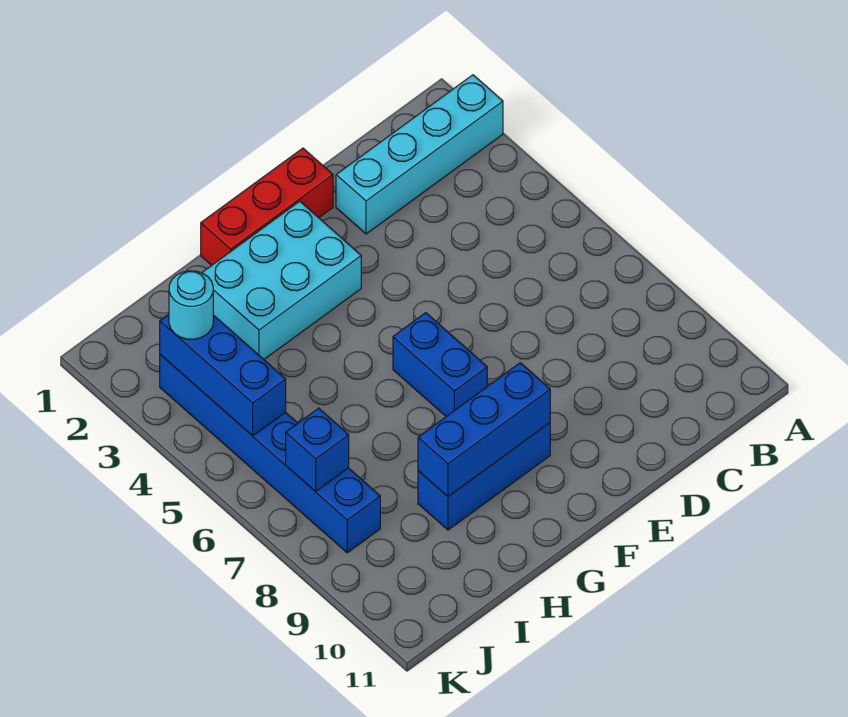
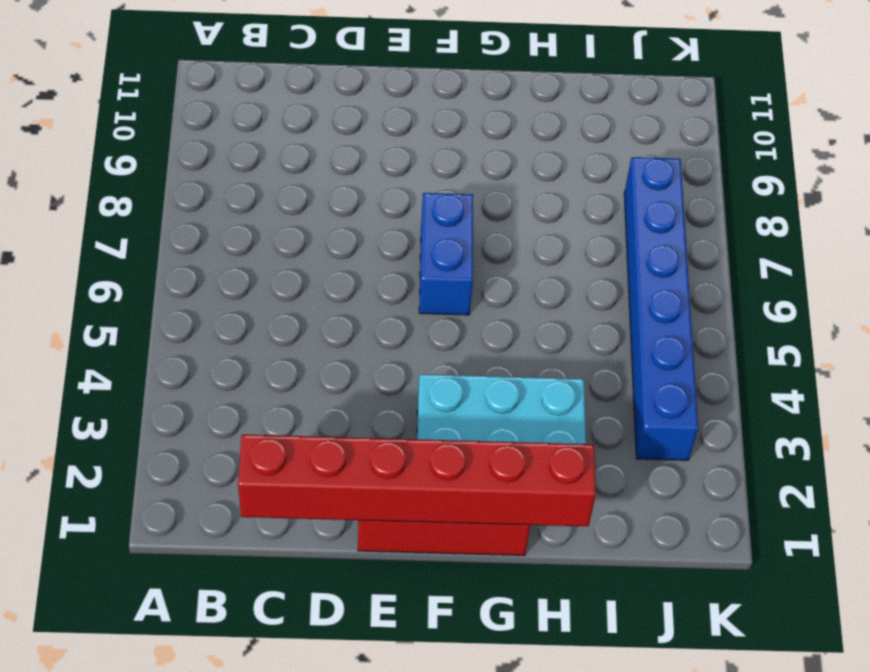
red 1x6 brick [238,434,596,526] -> none
none -> cyan 1x4 brick [336,75,503,234]
none -> blue 1x3 brick [418,423,550,530]

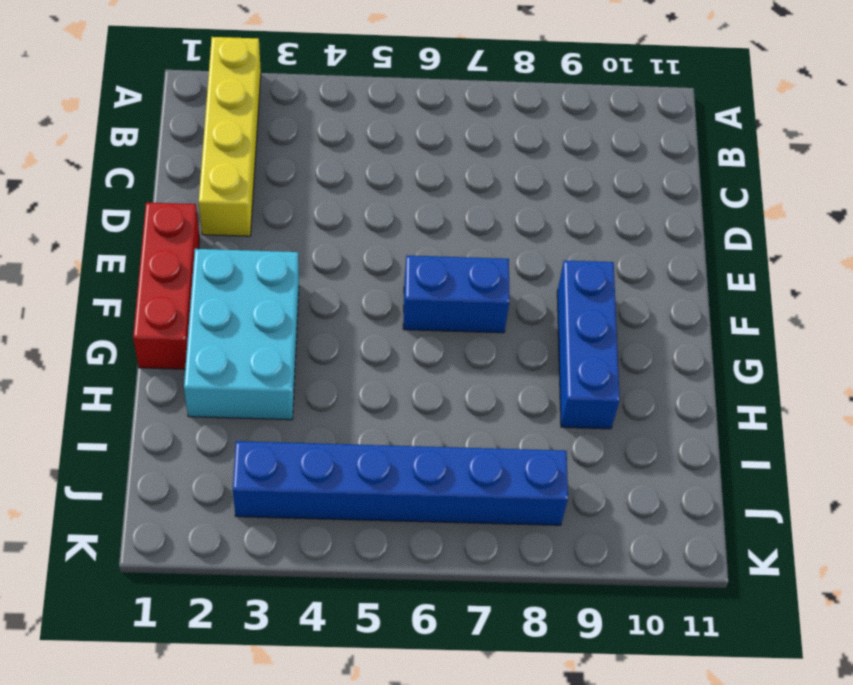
yellow 1x4 brick [199,37,261,236] -> cyan 1x4 brick [336,75,503,234]
none -> blue 1x3 brick [418,363,550,497]
none -> blue 1x3 brick [160,314,286,436]

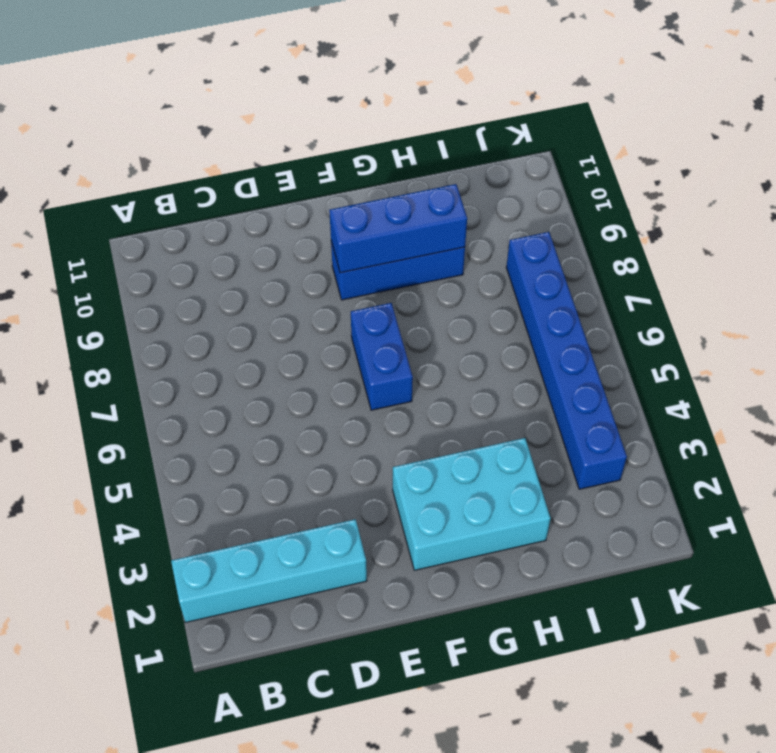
none -> red 1x3 brick [201,148,333,265]
none -> blue 1x3 brick [160,314,286,436]

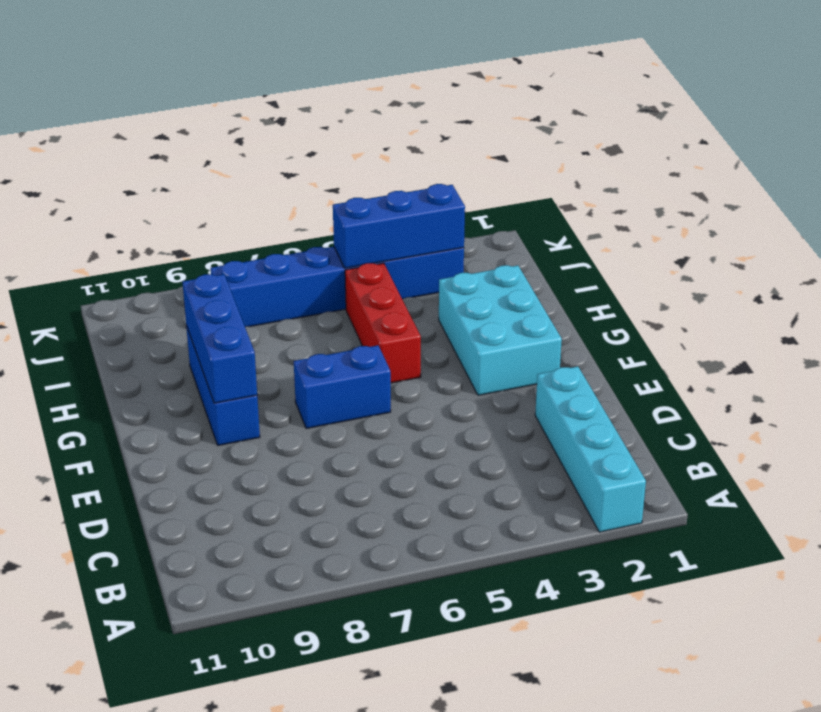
red 1x3 brick [345,263,421,383] -> red 1x3 brick moved to [201,148,333,265]
none -> blue 1x1 brick [286,408,349,492]
none -> cyan 1x1 round brick [169,271,213,339]

